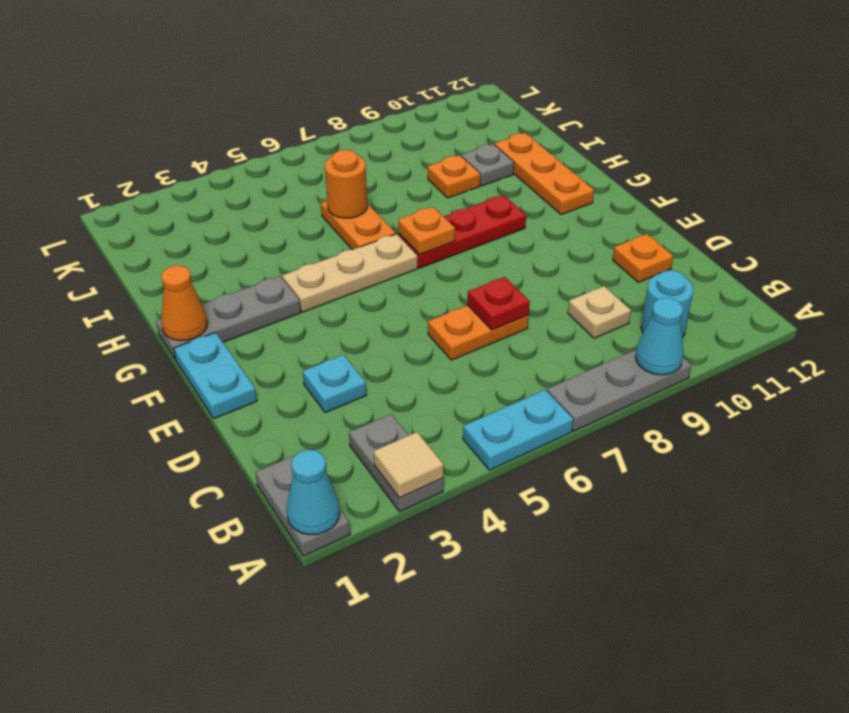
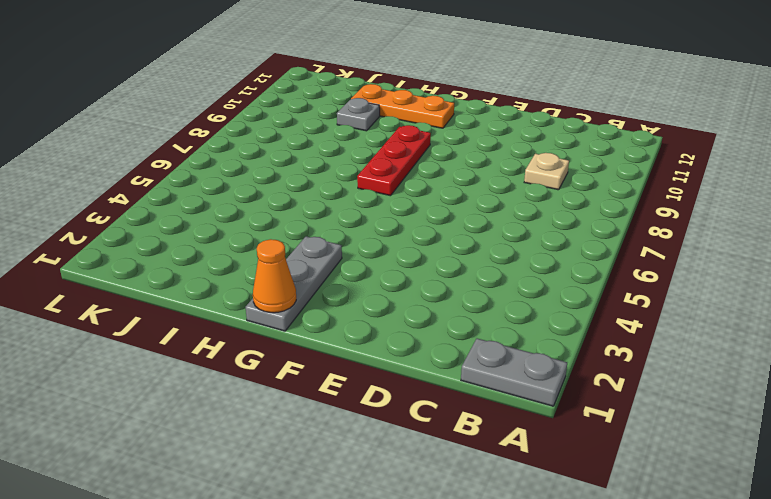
none -> grey 1x2 plate [349,414,443,512]
none -> cyan 1x2 plate [463,390,573,470]
none -> grey 1x3 plate [547,349,691,431]

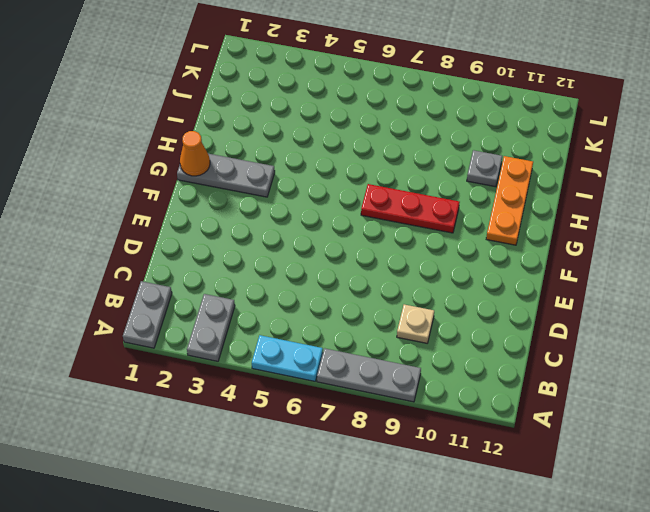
none -> cyan 1x1 round brick [641,270,694,338]
none -> cyan 1x1 plate [303,355,366,413]
none -> orange 1x2 plate [428,305,528,360]

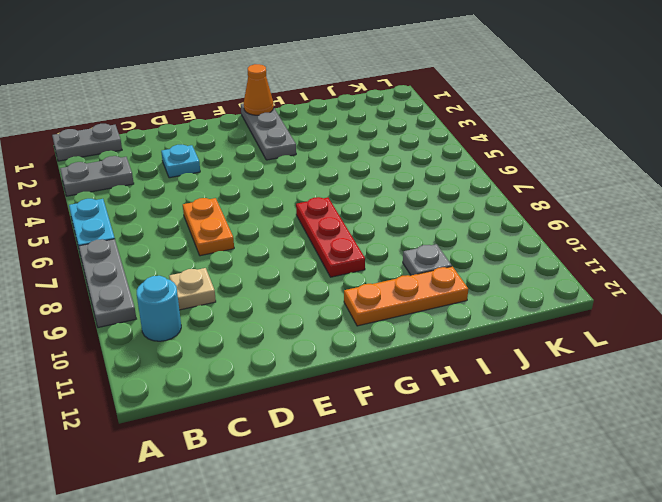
none -> orange 1x1 plate [613,234,673,282]
none -> cyan 1x2 plate [174,333,257,419]
none -> tan 1x3 plate [282,234,418,312]

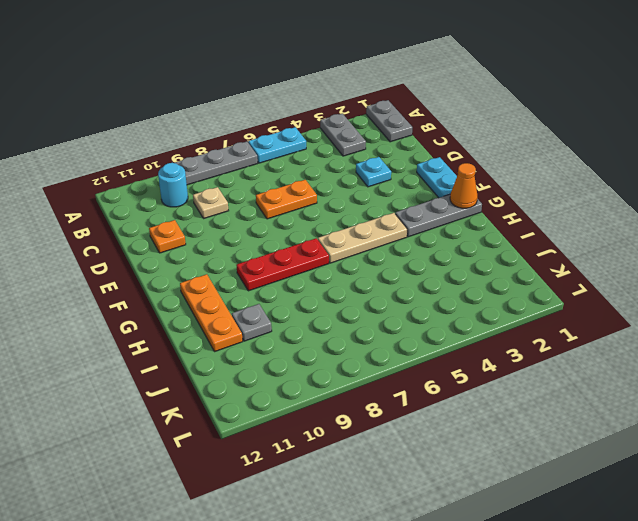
none -> orange 1x2 plate [321,201,396,250]
none -> orange 1x1 plate [428,155,480,198]
none -> cyan 1x1 cone [287,450,340,535]

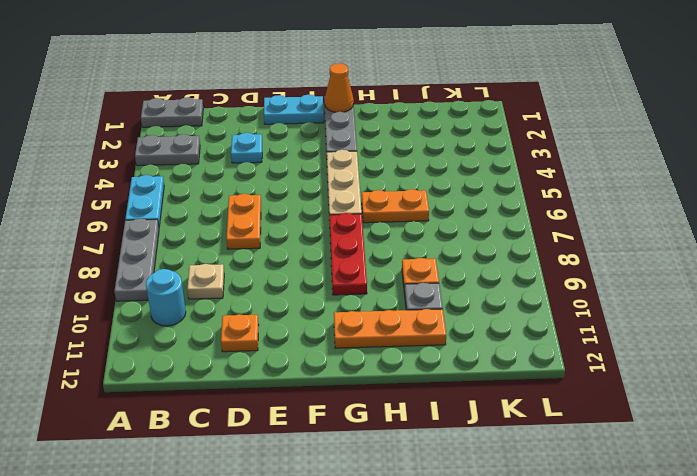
none -> cyan 1x1 cone [287,450,340,535]
none -> tan 1x1 tile [373,432,444,498]
none -> cyan 1x1 cone [636,298,683,375]

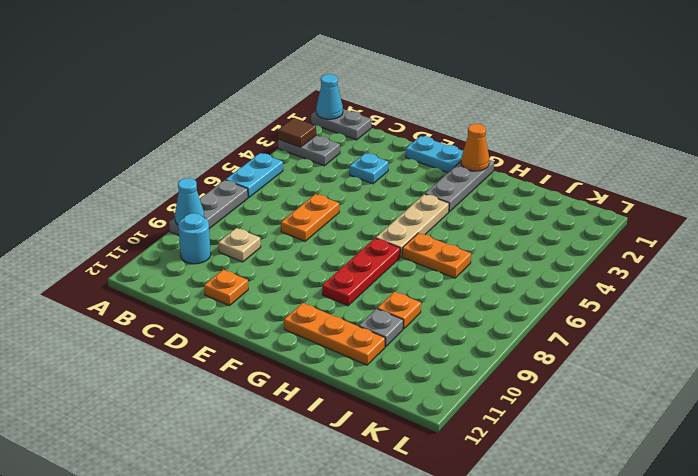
brown 1x1 tile [278,118,316,147] -> tan 1x1 tile [373,432,444,498]
none -> red 1x1 plate [468,277,530,330]
none -> orange 1x1 plate [398,207,455,254]
none -> orange 1x1 round brick [325,150,367,218]

